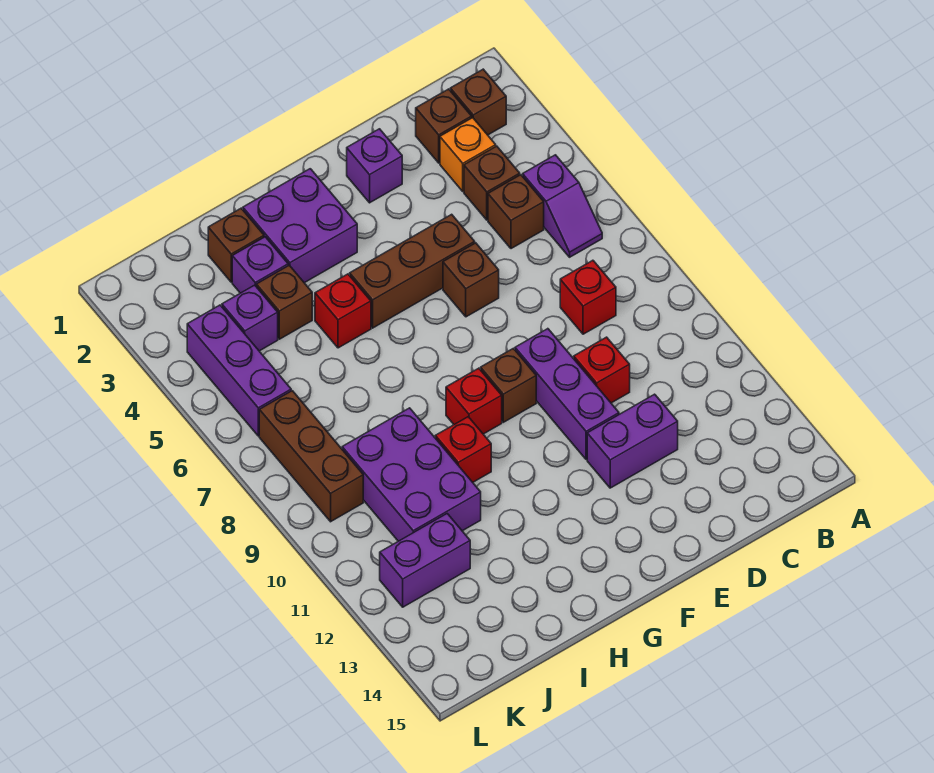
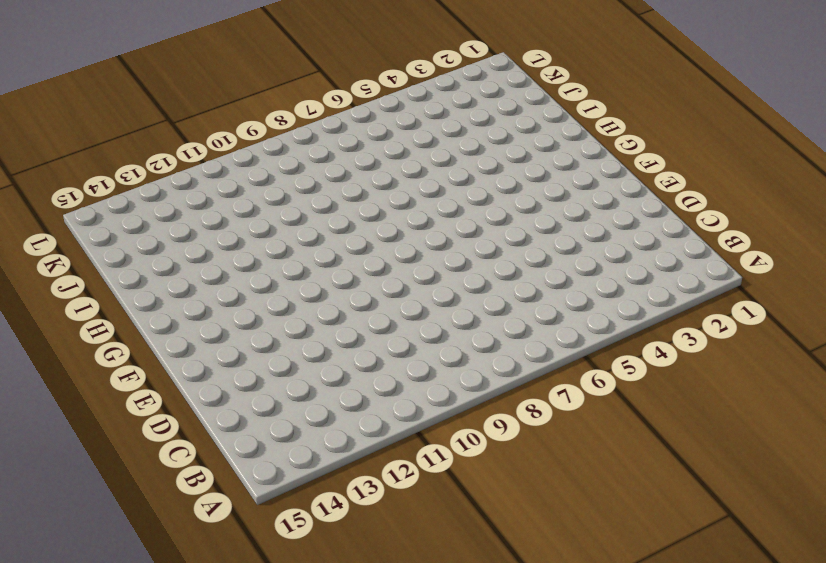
none -> brown 1x1 brick [450,69,506,135]
none -> purple 1x2 slope [523,155,602,257]
none -> brown 1x1 brick [416,89,472,163]

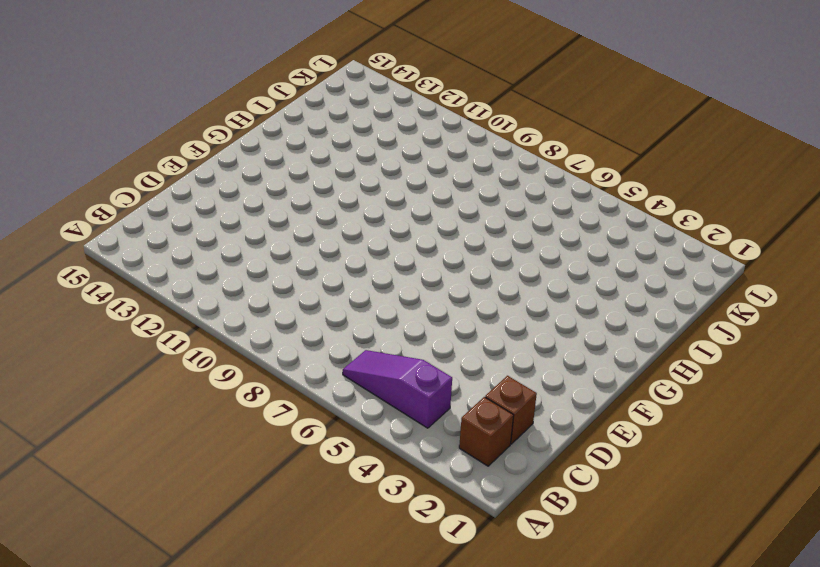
purple 1x3 slope [343,350,452,428] -> purple 1x2 slope [523,155,602,257]
none -> orange 1x1 brick [440,118,496,191]
none -> brown 1x1 brick [464,146,520,220]
none -> brown 1x1 brick [488,175,544,249]

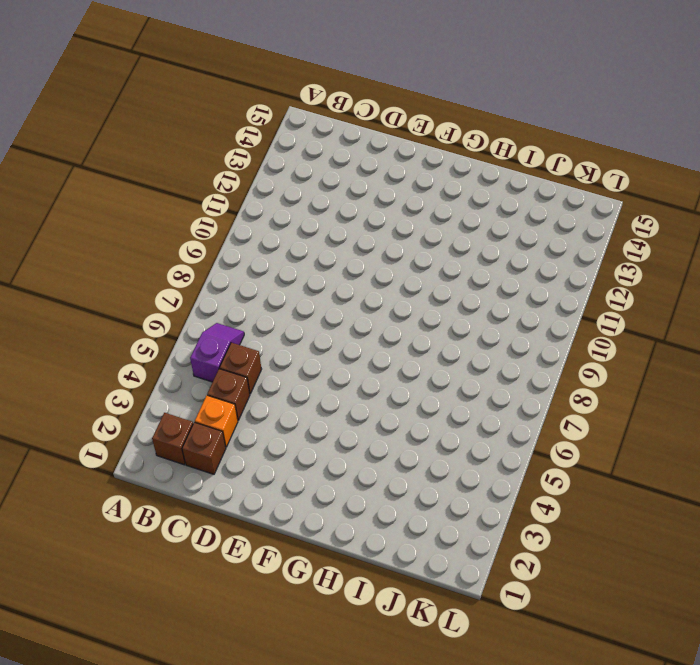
none -> red 1x1 brick [560,260,616,334]
none -> red 1x1 brick [574,337,630,403]
none -> purple 1x2 brick [587,394,678,488]

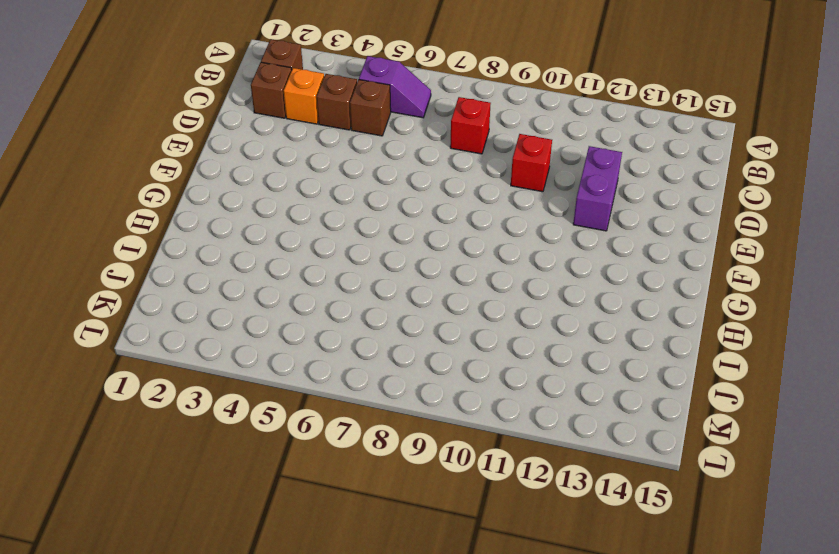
none -> purple 1x1 brick [347,129,402,203]
none -> brown 1x3 brick [350,214,475,328]
none -> brown 1x1 brick [443,243,499,317]

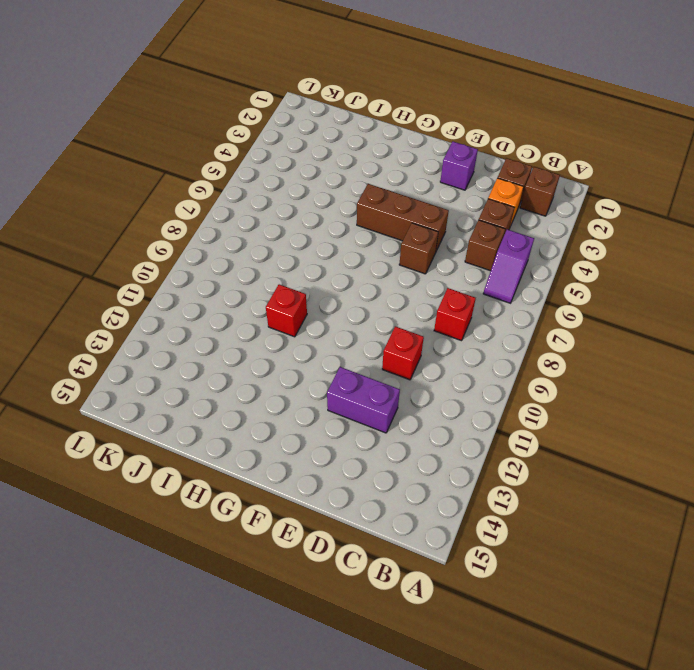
none -> purple 1x3 brick [515,329,619,460]
none -> brown 1x1 brick [481,348,536,422]
none -> purple 2x2 brick [243,169,357,283]

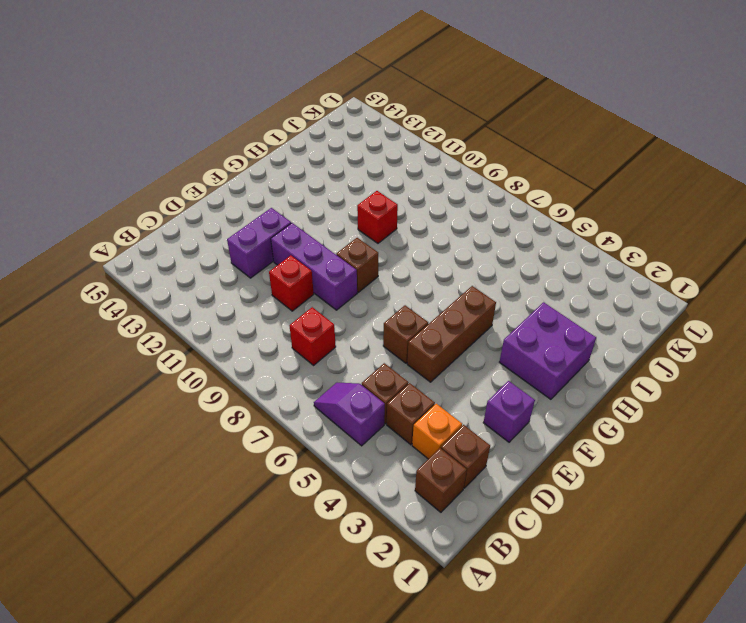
none -> red 1x1 brick [446,368,502,434]
none -> red 1x1 brick [315,274,371,348]
none -> brown 1x1 brick [208,208,264,282]

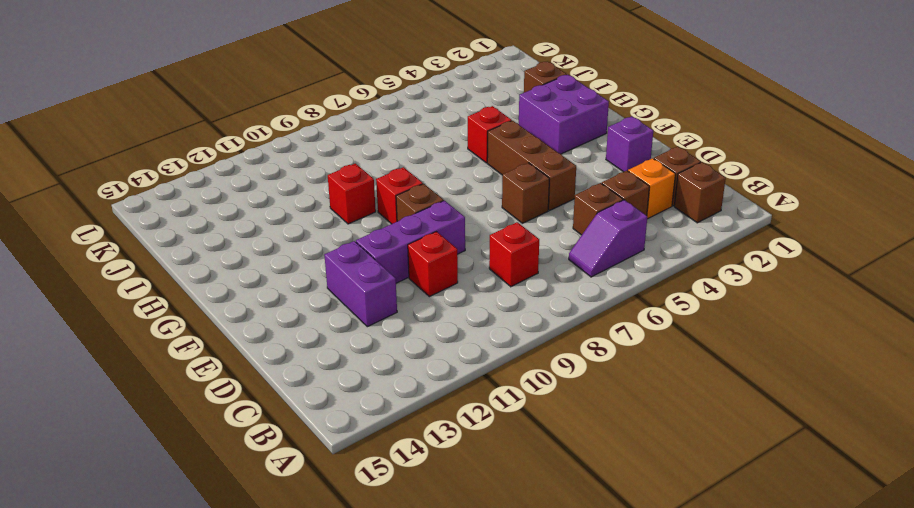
none -> purple 1x1 brick [232,237,288,293]
none -> brown 1x1 brick [256,265,312,339]
none -> purple 2x3 brick [342,408,481,541]

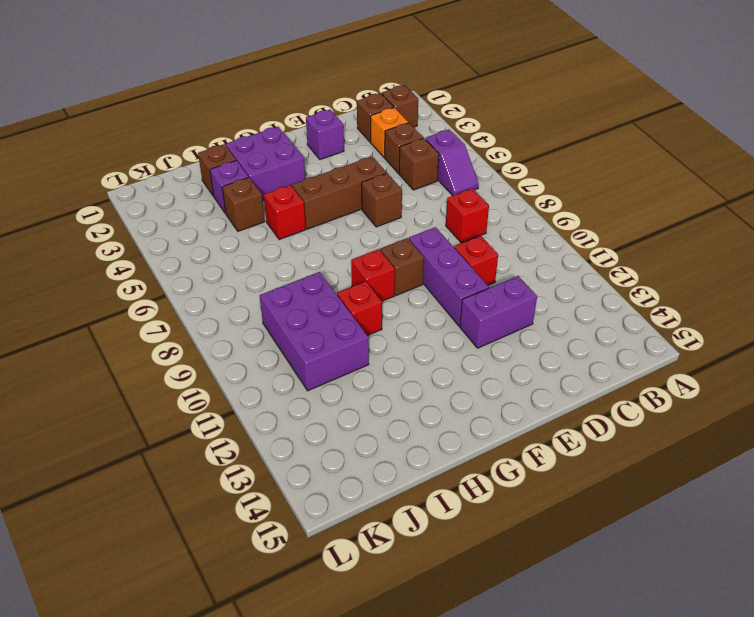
none -> purple 1x1 brick [222,285,278,351]
none -> purple 1x2 brick [380,514,470,607]
none -> purple 1x3 brick [187,305,291,436]

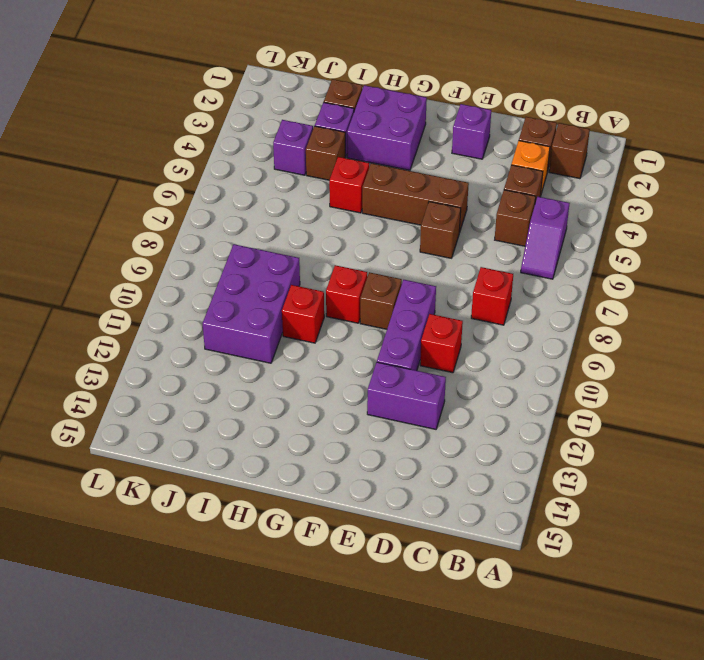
none -> purple 1x2 brick [380,514,470,607]
none -> purple 1x3 brick [187,305,291,436]
none -> brown 1x3 brick [259,391,363,522]

